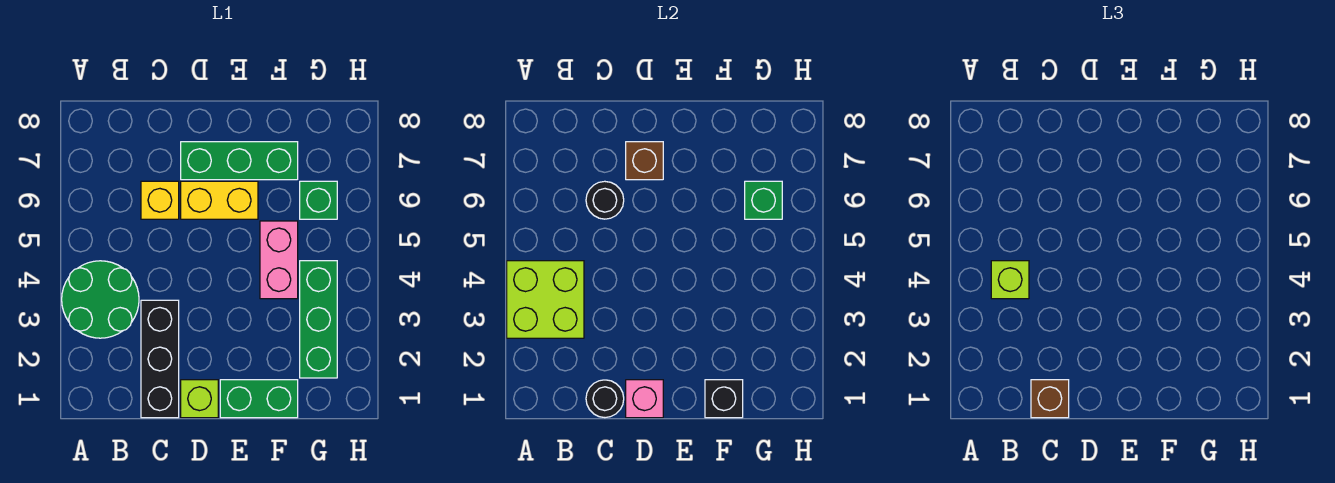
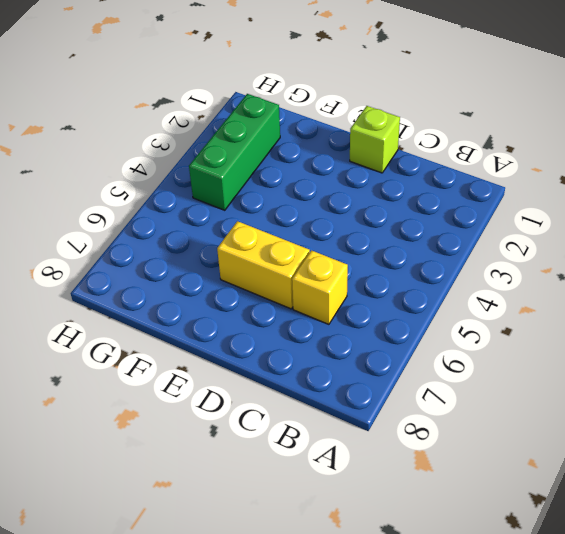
none -> green 2x2 round brick [62,261,139,338]
none -> black 1x3 brick [141,300,179,418]
none -> green 1x3 brick [181,142,298,180]

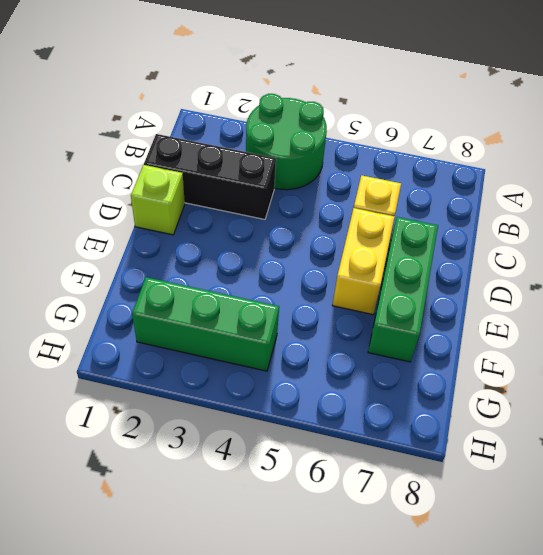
none -> green 1x2 brick [220,380,298,418]
none -> pink 1x2 brick [260,221,298,299]
none -> green 1x1 brick [300,181,337,219]

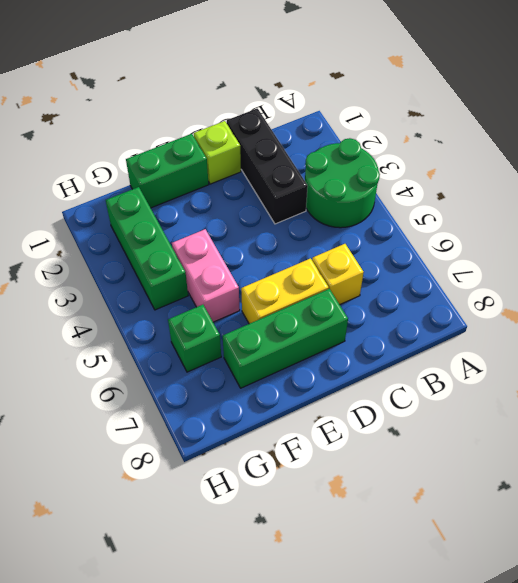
none -> lime 2x2 brick [507,261,584,338]
none -> black 1x1 round brick [586,380,624,418]
none -> black 1x1 round brick [586,181,624,219]

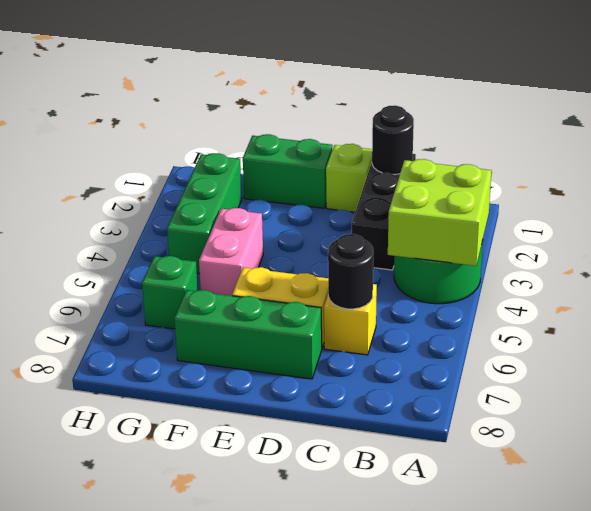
none -> pink 1x1 brick [626,380,663,418]
none -> brown 1x1 brick [626,142,663,180]
none -> black 1x1 brick [705,380,743,418]

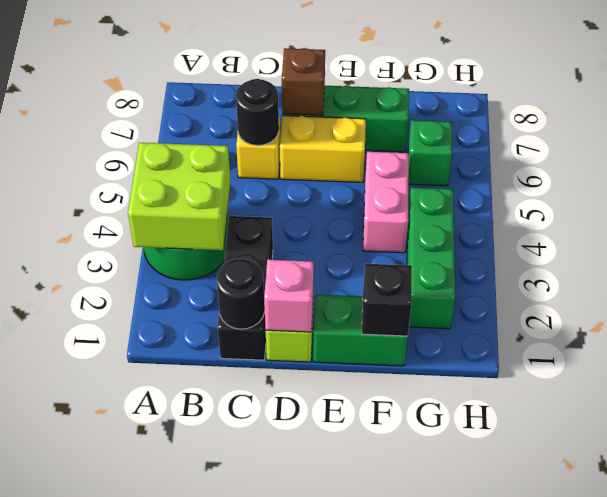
none -> green 1x1 brick [745,181,782,219]
none -> lime 1x1 brick [991,261,1029,299]
none -> brown 1x1 brick [1031,380,1069,418]

